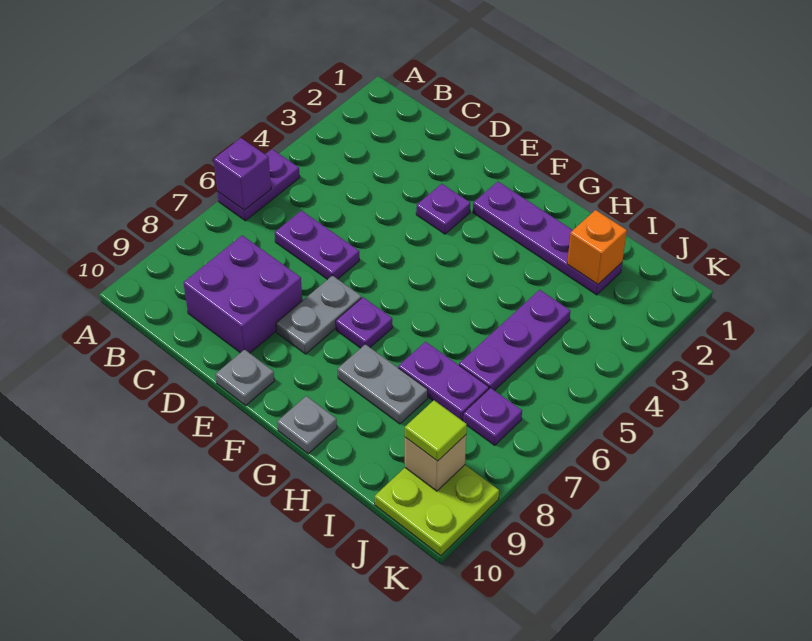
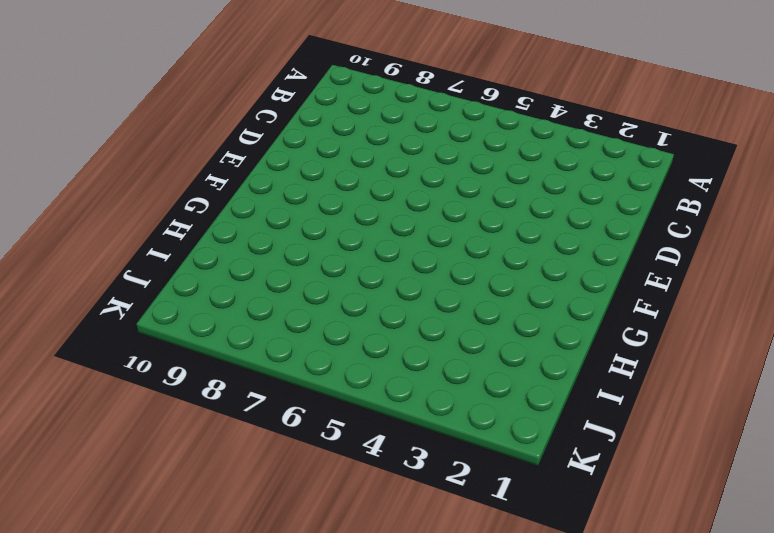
none -> purple 1x2 plate [217,149,300,221]
none -> purple 1x2 plate [275,211,359,280]
none -> purple 2x2 brick [183,235,302,353]

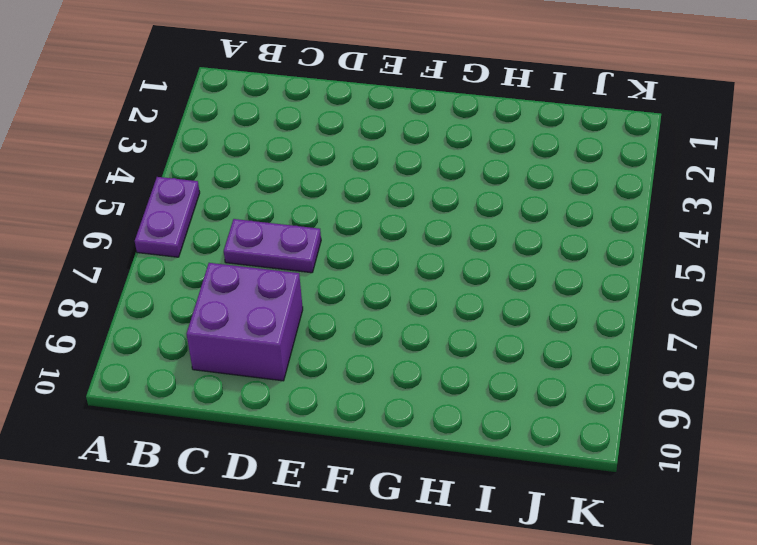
none -> purple 1x1 plate [416,184,470,234]
none -> grey 1x2 plate [276,275,361,354]
none -> grey 1x1 plate [216,349,274,405]

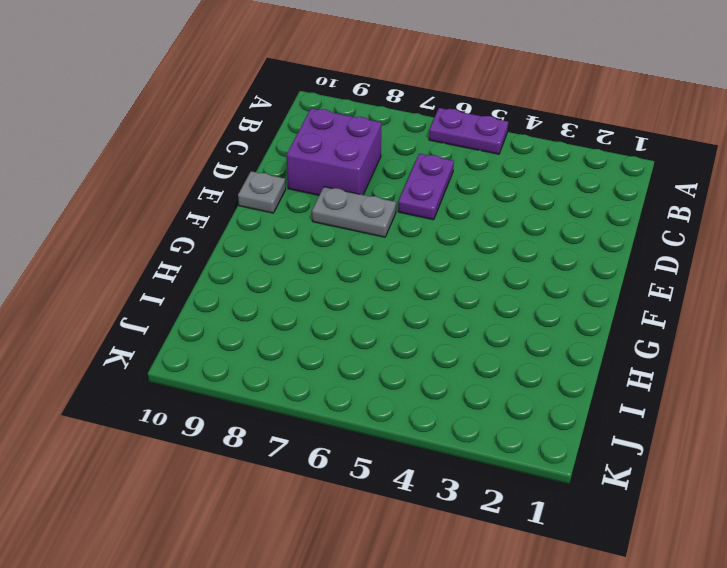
none -> purple 1x1 plate [416,184,470,234]
none -> purple 1x4 plate [473,182,622,295]
none -> purple 1x1 plate [336,297,393,348]

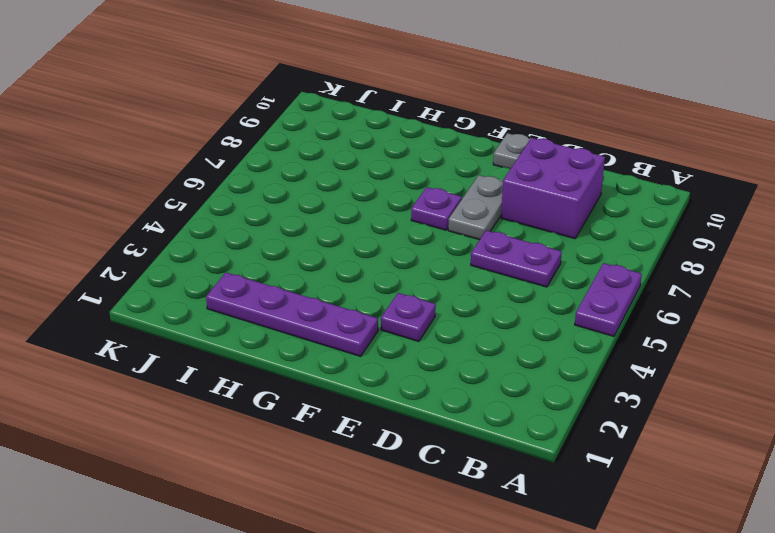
none -> grey 1x2 plate [338,344,428,424]
none -> grey 1x1 plate [277,396,337,454]
none -> purple 1x2 plate [398,342,489,421]

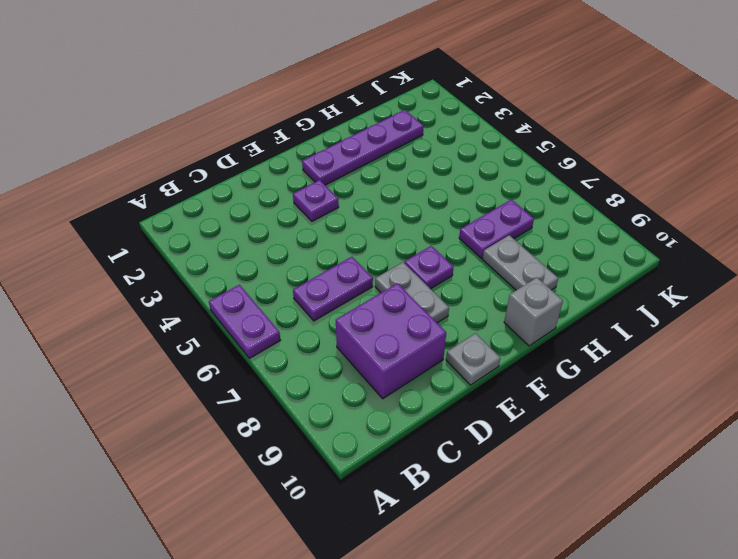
grey 1x1 brick [504,278,563,346] -> grey 1x1 plate [277,396,337,454]
grey 1x2 plate [482,235,558,290] -> grey 1x2 plate turned to [338,344,428,424]
none -> purple 1x3 plate [459,290,571,391]
none -> purple 1x1 plate [463,388,522,445]
none -> lime 2x2 plate [375,465,499,556]

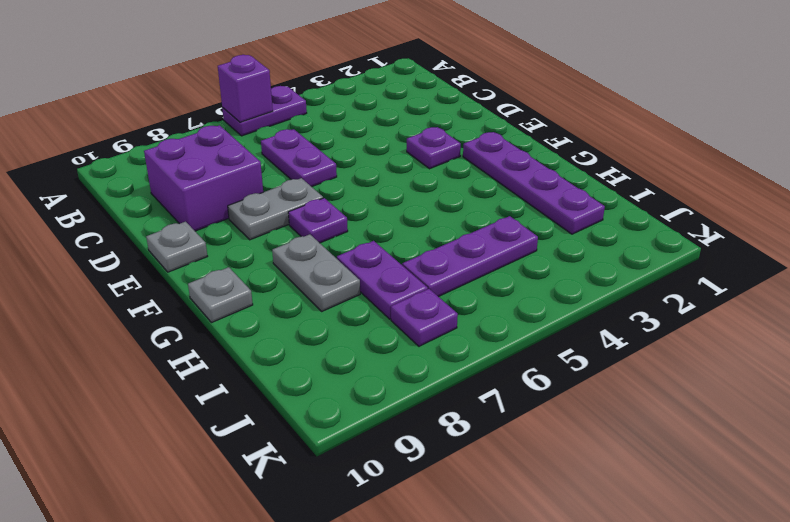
none -> lime 2x2 plate [375,465,499,556]
none -> orange 1x1 brick [567,210,627,284]
none -> tan 1x1 brick [405,435,466,491]

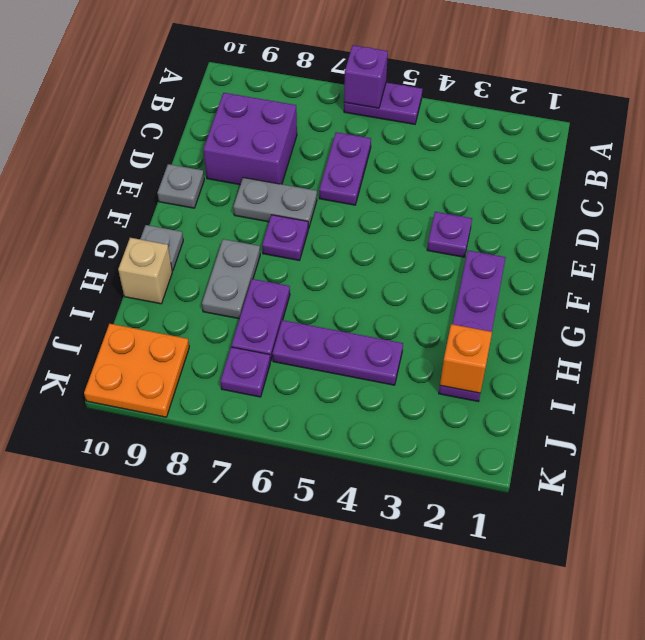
tan 1x1 brick [118,238,172,304] -> tan 1x1 brick moved to [405,435,466,491]
orange 2x2 plate [84,324,189,417] -> lime 2x2 plate [375,465,499,556]
none -> lime 1x1 tile [405,400,467,461]

